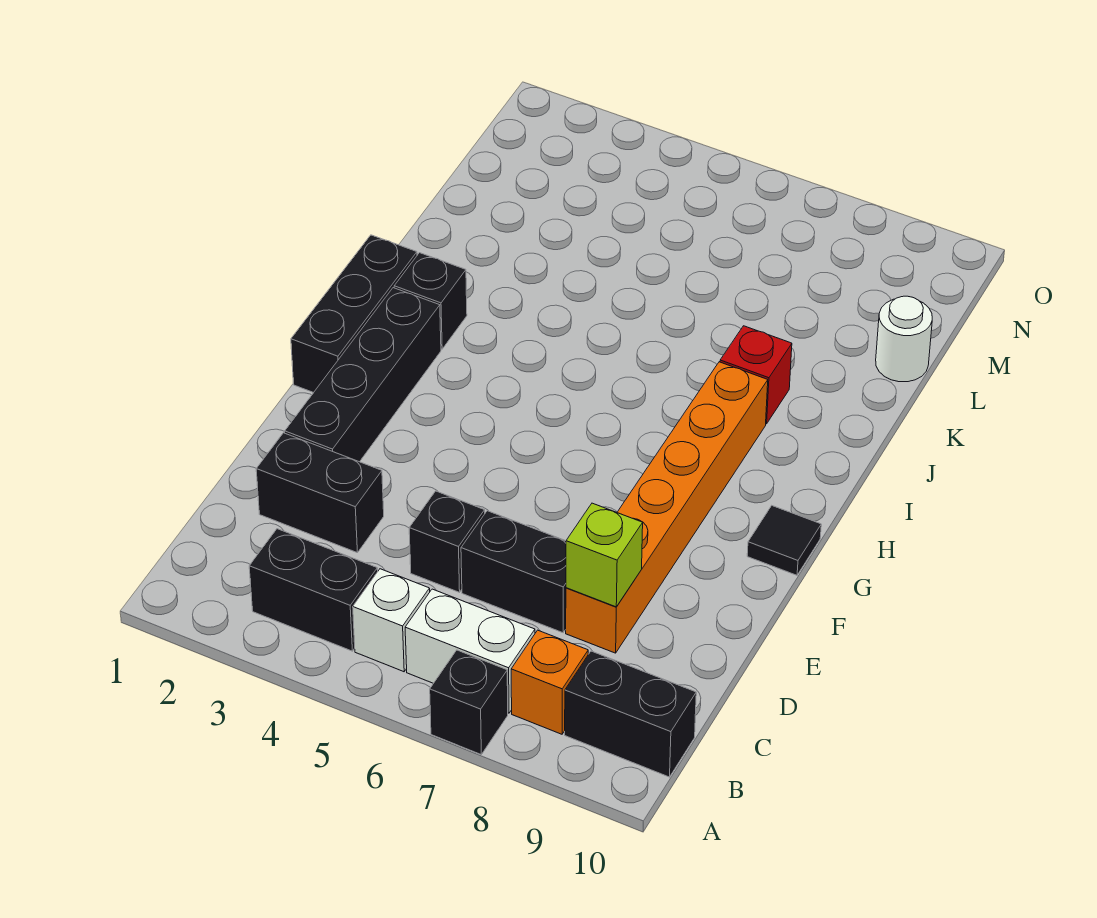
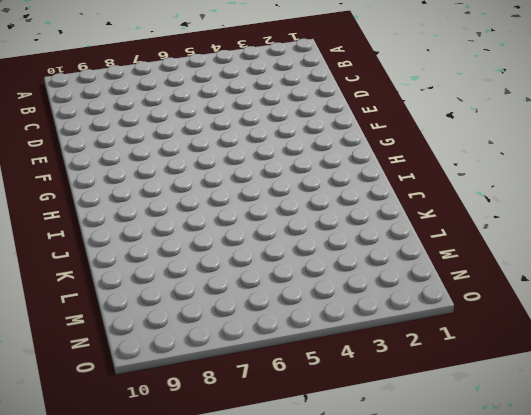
none -> black 1x1 brick [430,650,508,754]
none -> black 1x2 brick [249,529,378,651]
none -> white 1x1 brick [353,569,430,672]

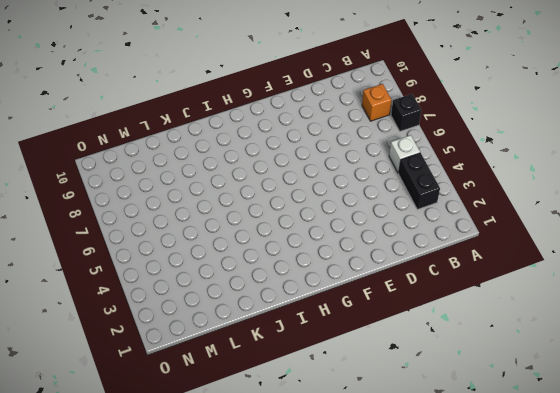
none -> white 1x2 brick [405,589,535,713]
none -> black 1x2 brick [565,651,696,777]
none -> black 1x2 brick [256,433,384,552]

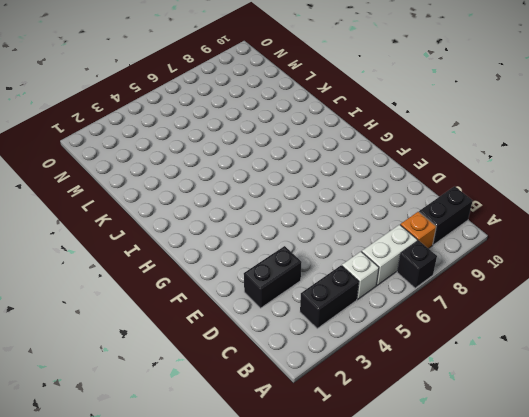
none -> black 1x1 brick [409,491,485,592]
none -> black 1x2 brick [461,511,566,633]
none -> orange 1x6 brick [566,362,768,653]

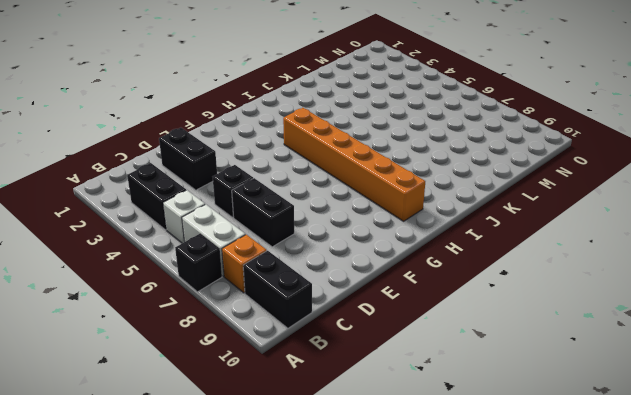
orange 1x6 brick [283,108,425,221] -> orange 1x6 brick turned to [566,362,768,653]
none -> black 1x4 brick [285,288,441,462]
none -> black 1x3 brick [291,235,417,393]
none -> black 1x1 tile [747,506,821,575]

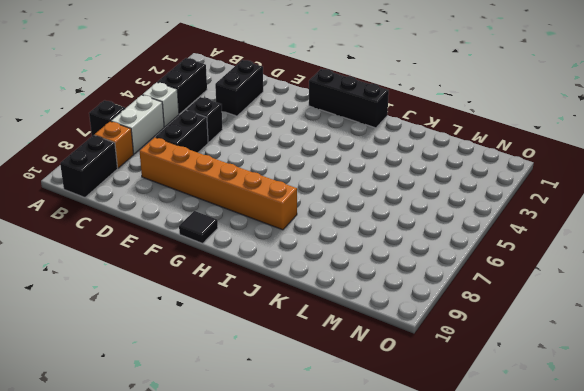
none -> black 1x4 brick [285,288,441,462]
none -> black 1x1 brick [394,253,467,349]
none -> red 1x1 brick [720,326,792,424]

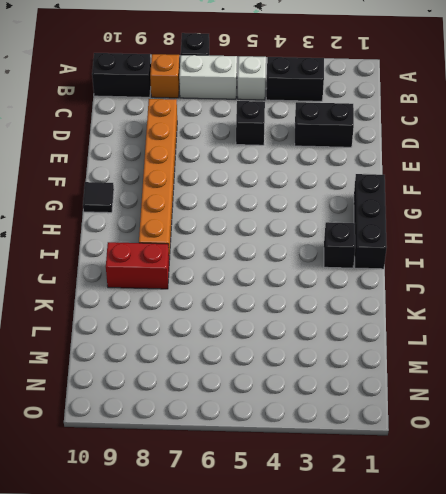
red 1x2 brick [106,242,169,289] -> red 1x1 brick [720,326,792,424]
none -> black 1x2 brick [461,511,566,633]
none -> black 1x4 brick [285,288,441,462]
none -> white 1x1 round brick [876,296,932,382]

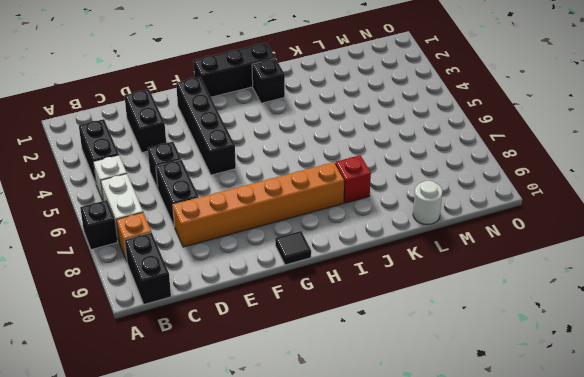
black 1x4 brick [176,77,236,175] -> black 1x4 brick turned to [285,288,441,462]
none -> lime 1x1 brick [566,503,643,607]

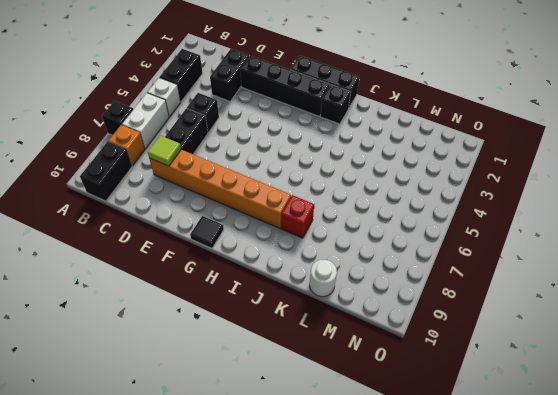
lime 1x1 tile [148,136,181,166] -> lime 1x1 brick [566,503,643,607]

